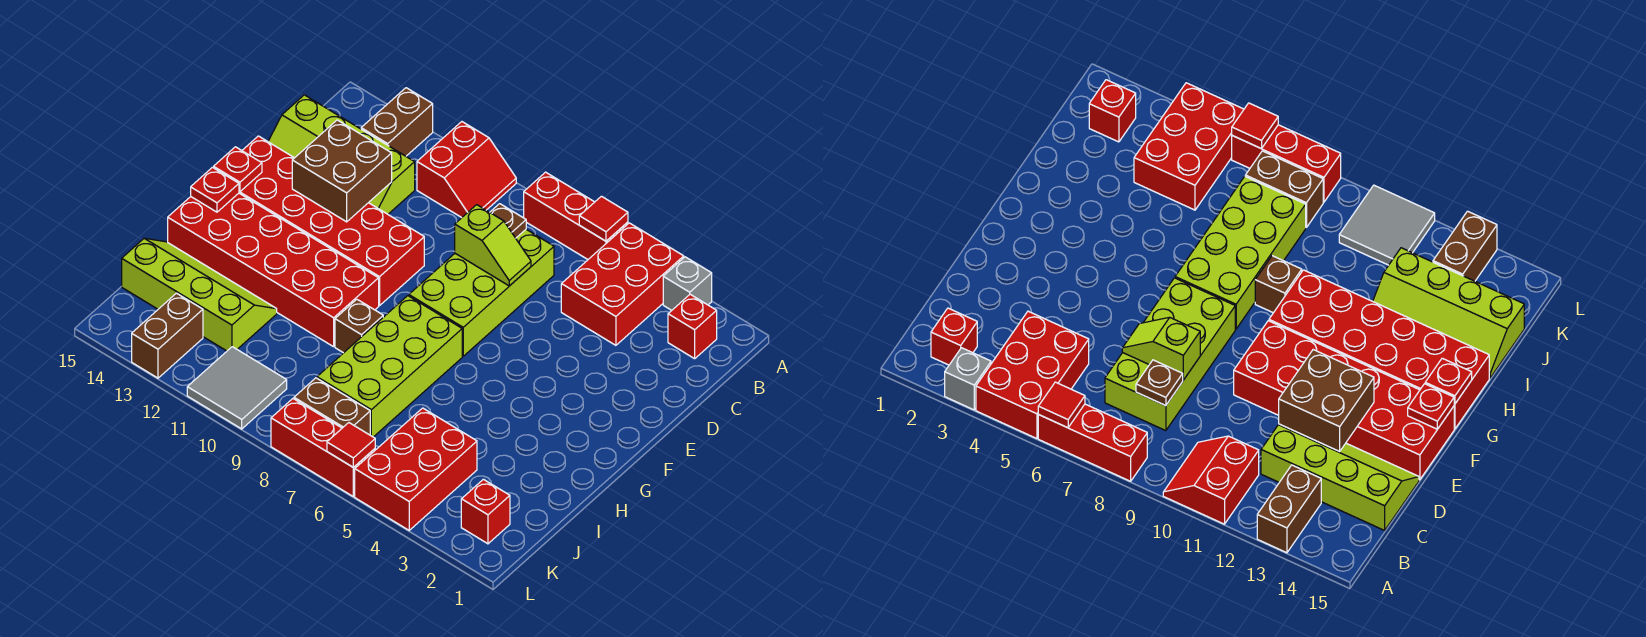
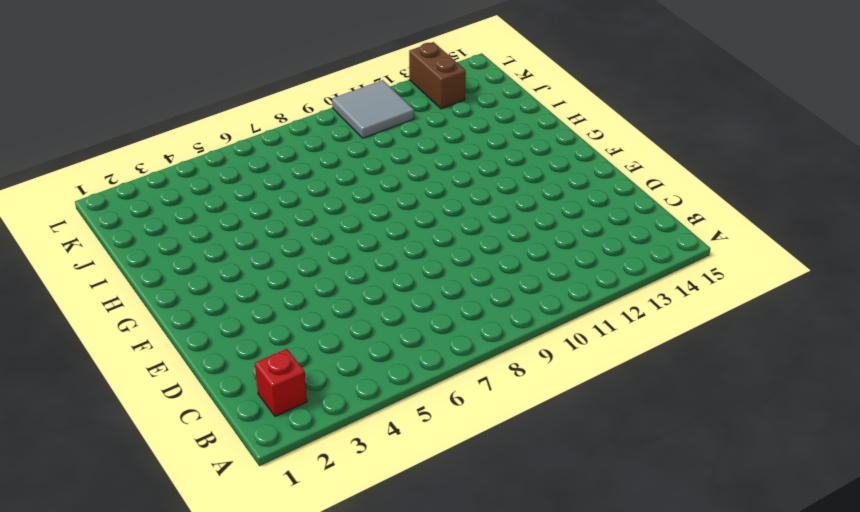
none -> grey 1x1 brick [663,257,712,310]
none -> red 2x3 brick [561,223,684,345]
none -> red 1x3 brick [524,172,628,259]

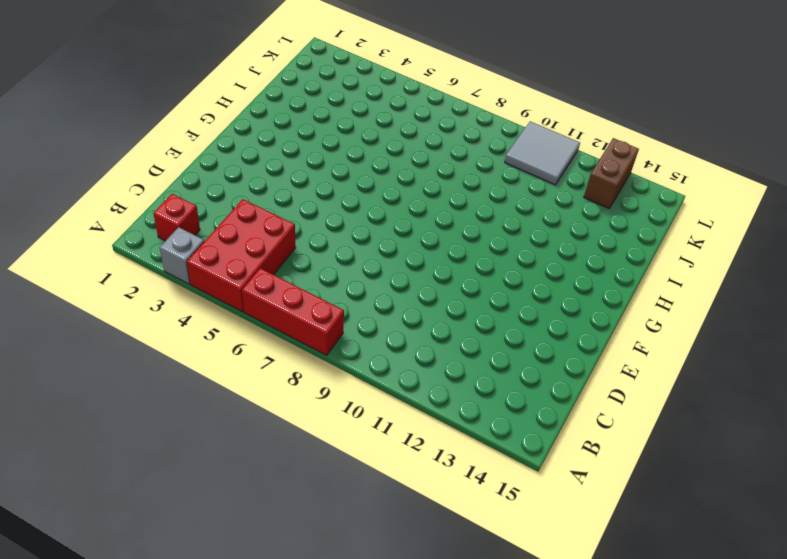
none -> red 2x2 slope [417,122,516,218]
none -> brown 1x2 brick [361,88,433,156]
none -> lime 2x4 brick [409,230,554,356]

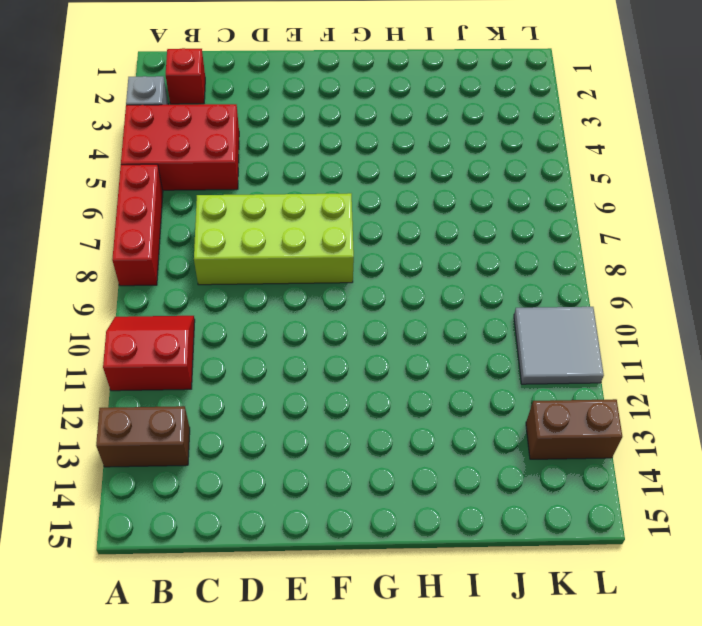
none -> lime 2x4 slope [268,95,415,214]
none -> red 2x6 brick [239,136,424,306]
none -> lime 2x4 brick [317,296,462,437]

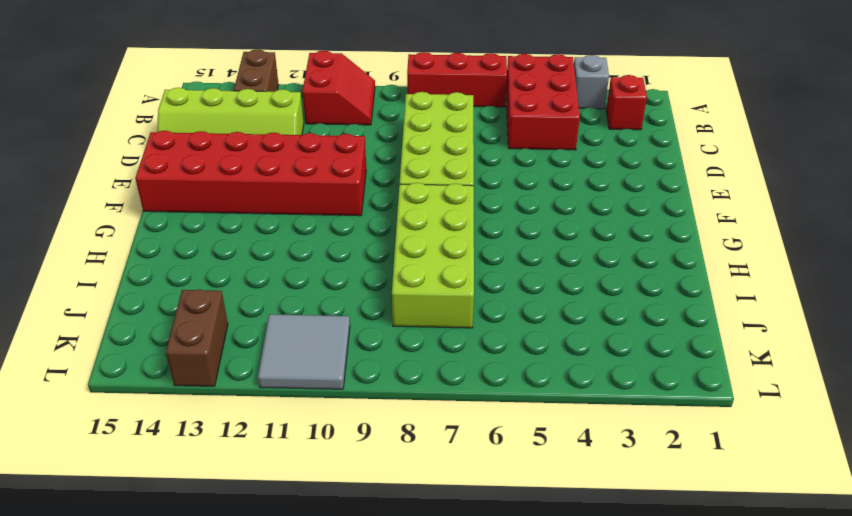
none -> red 2x6 brick [168,193,379,347]
none -> brown 1x1 brick [335,299,383,353]
none -> lime 2x4 slope [122,238,277,351]

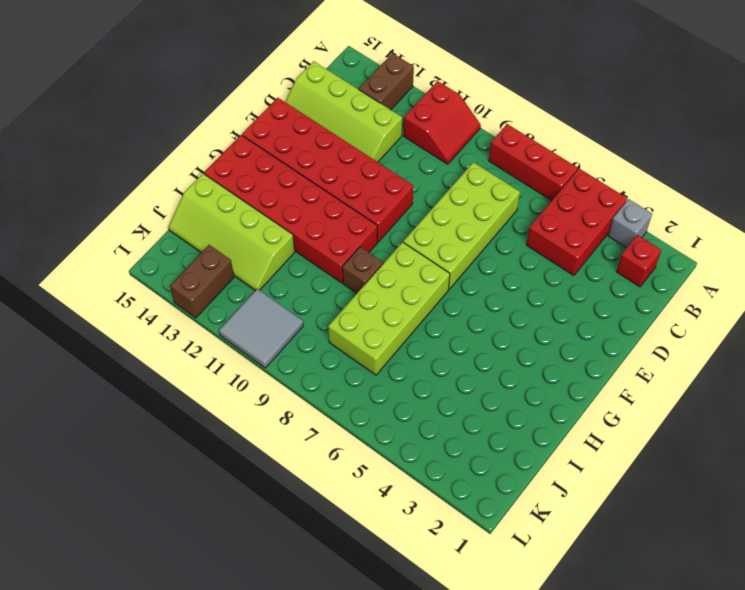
lime 2x4 slope [168,174,295,290] -> lime 2x4 slope turned to [122,238,277,351]
none -> red 2x3 brick [355,408,477,530]
none -> red 1x1 brick [461,479,510,544]
none -> brown 1x2 brick [294,378,370,435]

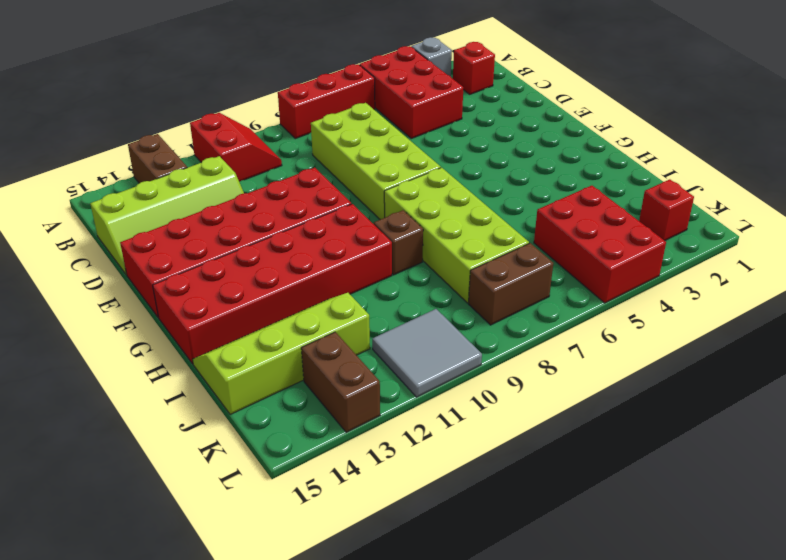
none -> red 1x3 brick [271,399,375,497]
none -> red 1x1 tile [579,196,628,241]
none -> brown 1x1 plate [490,204,526,238]

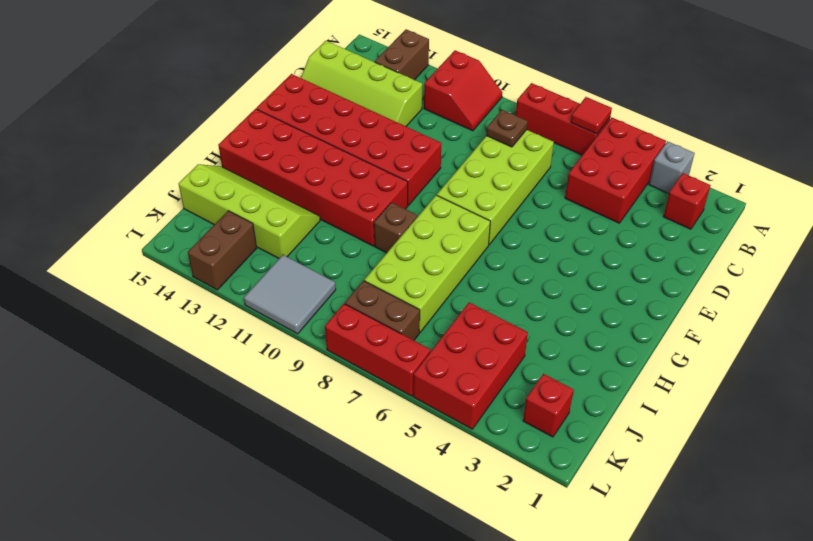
none -> lime 1x2 slope [455,205,531,286]
none -> brown 2x2 brick [292,120,392,222]
none -> red 1x1 plate [214,147,262,192]

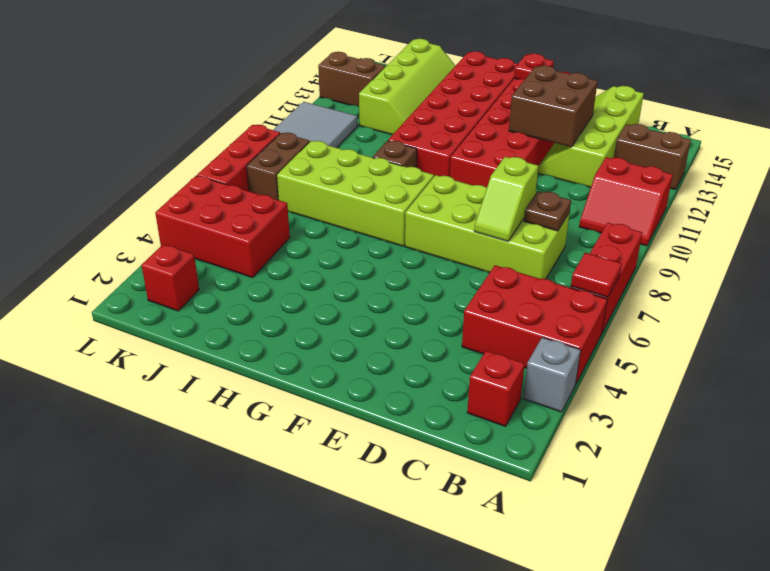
none -> red 1x1 plate [191,167,239,212]
none -> red 1x1 tile [327,423,375,467]

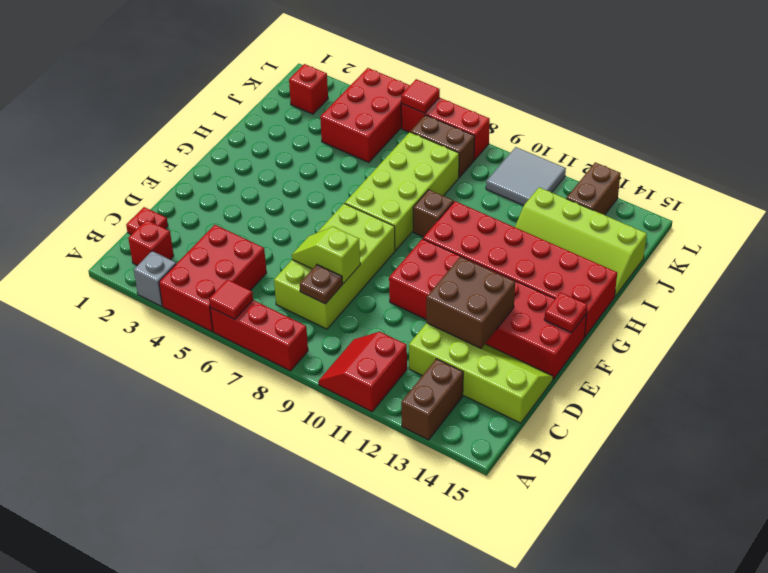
red 1x1 plate [126,207,168,235] -> red 1x1 plate moved to [191,167,239,212]

